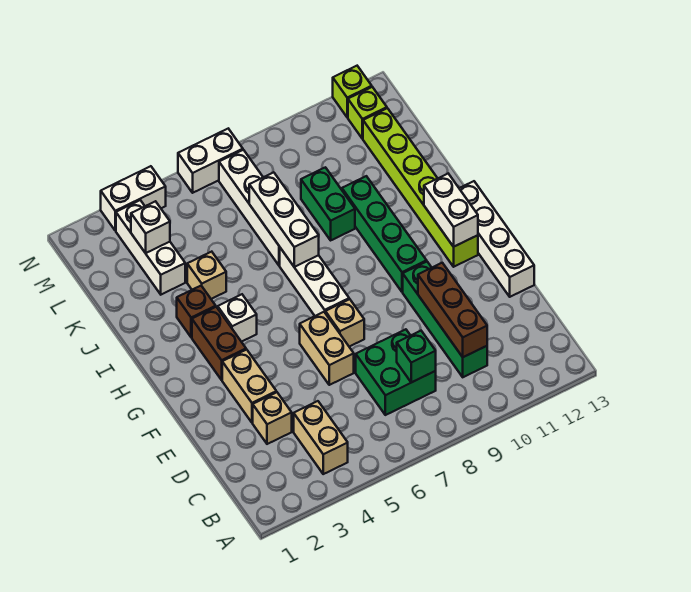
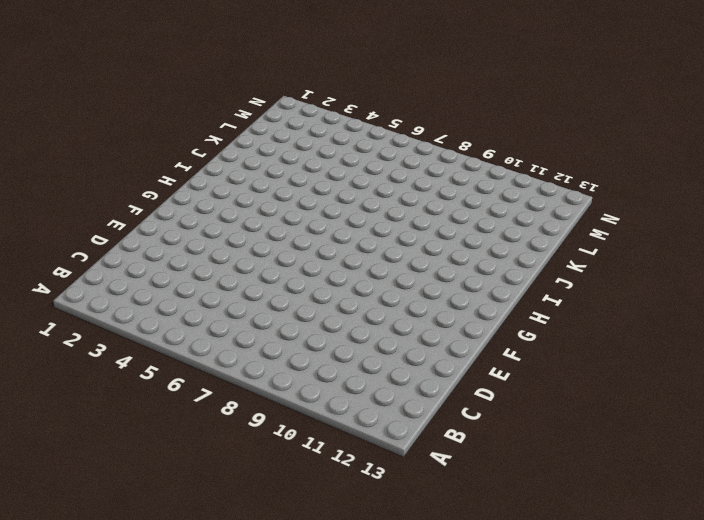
none -> tan 1x2 brick [294,401,348,474]
none -> green 2x2 brick [356,329,436,415]
none -> green 1x4 brick [403,262,487,377]

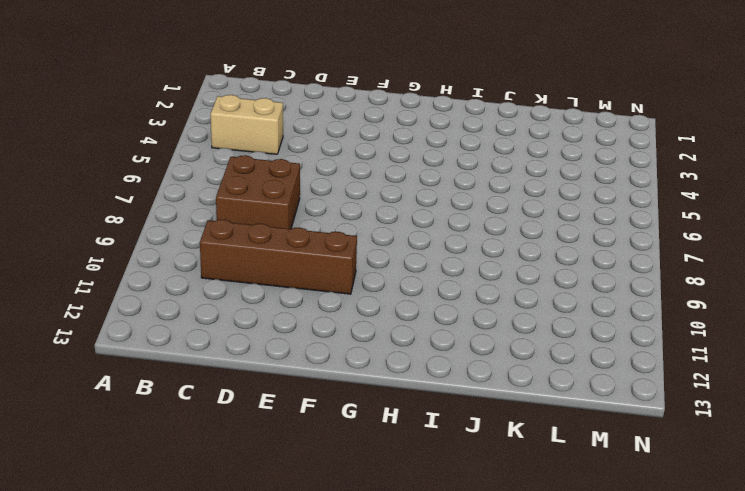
brown 2x2 brick [216,155,300,229] -> green 2x2 brick [356,329,436,415]
brown 1x4 brick [200,220,357,294] -> green 1x4 brick [403,262,487,377]
none -> tan 1x1 brick [253,392,292,444]
none -> tan 1x2 brick [222,350,276,423]
none -> tan 1x2 brick [300,312,354,385]

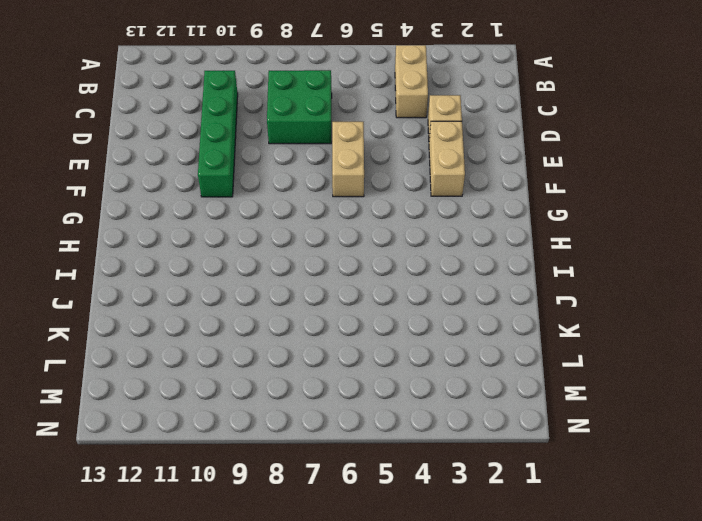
none -> white 1x4 brick [459,181,534,297]
none -> tan 1x1 brick [325,299,364,347]
none -> brown 1x2 brick [192,307,246,380]

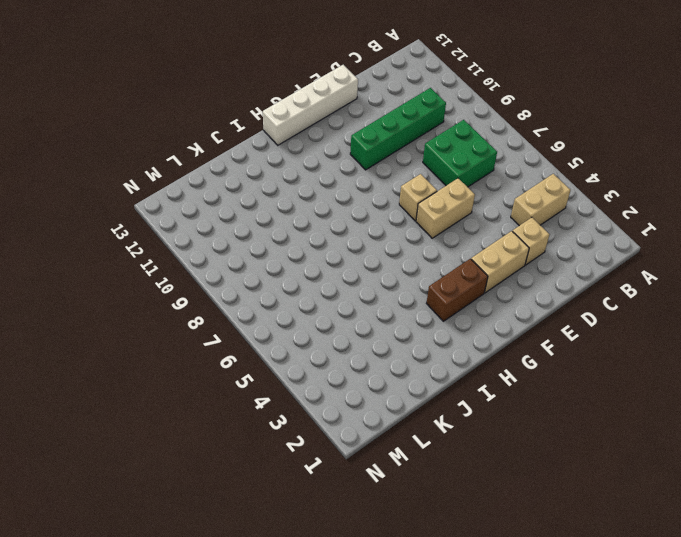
none -> white 1x3 brick [280,248,349,316]
none -> green 1x4 brick [342,176,427,292]
none -> lime 1x6 brick [363,108,478,267]

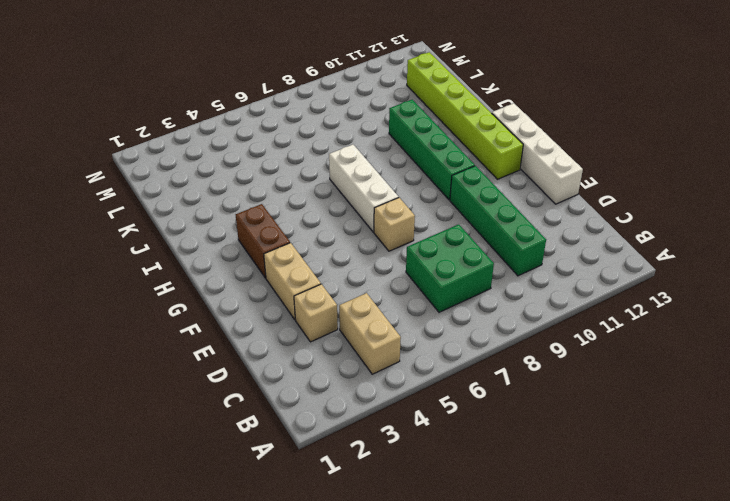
none -> tan 1x2 brick [300,312,354,385]
none -> white 1x1 brick [218,294,257,342]
none -> brown 1x1 brick [177,286,216,337]

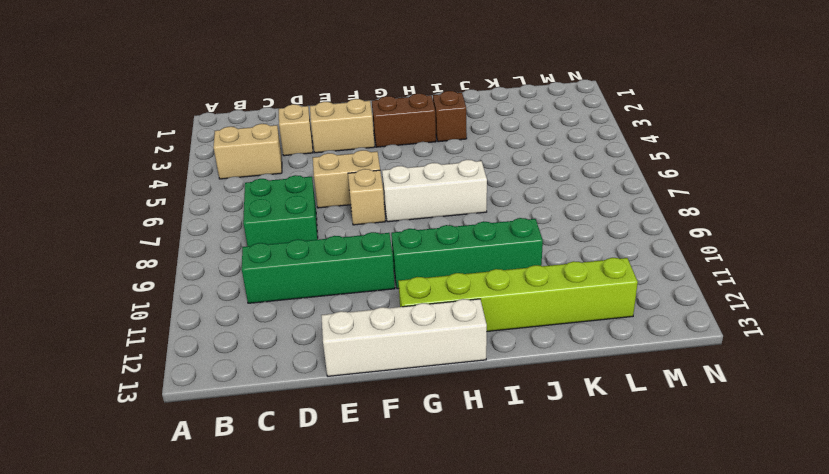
none -> white 1x1 brick [218,294,257,342]
none -> tan 1x1 brick [187,252,226,299]
none -> white 1x4 brick [219,150,280,266]

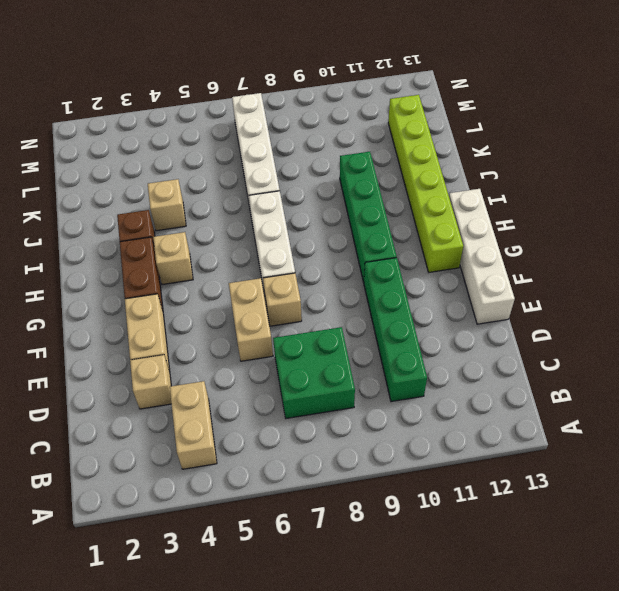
tan 1x1 brick [153,232,193,285] -> white 1x1 brick [218,294,257,342]
none -> green 1x2 brick [301,167,355,240]
none -> white 1x3 brick [116,200,185,295]
none -> lime 1x1 brick [348,87,387,139]

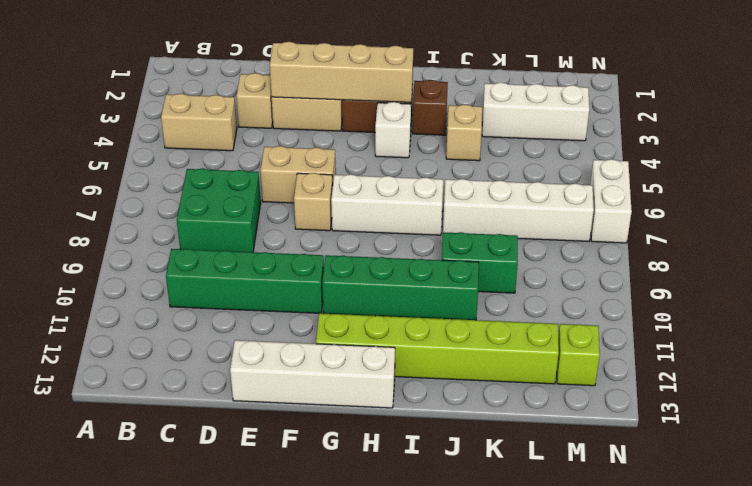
tan 1x4 brick [270,42,413,102] -> none
none -> white 1x2 brick [101,166,166,231]
none -> lime 1x1 brick [333,66,372,117]
none -> green 1x1 brick [397,331,436,382]

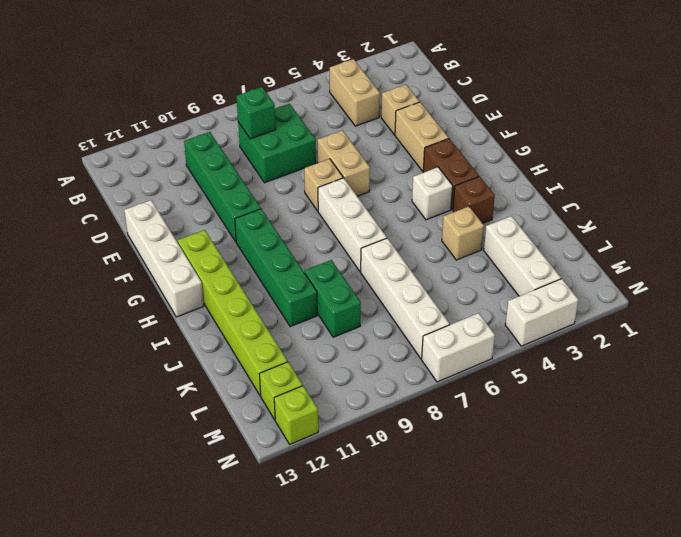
none -> brown 1x3 brick [418,263,487,357]
none -> white 1x2 brick [424,174,478,247]
none -> white 1x3 brick [249,172,319,267]

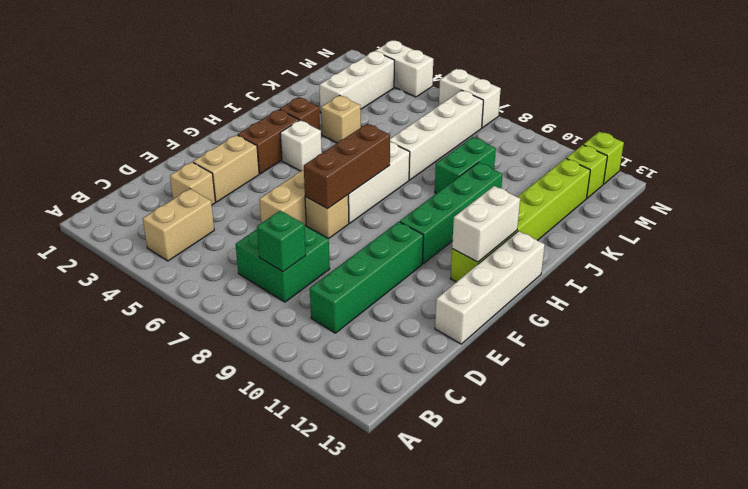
brown 1x3 brick [304,124,390,209] -> brown 1x3 brick moved to [418,263,487,357]
none -> white 1x3 brick [249,172,319,267]
none -> white 1x1 brick [131,201,170,253]

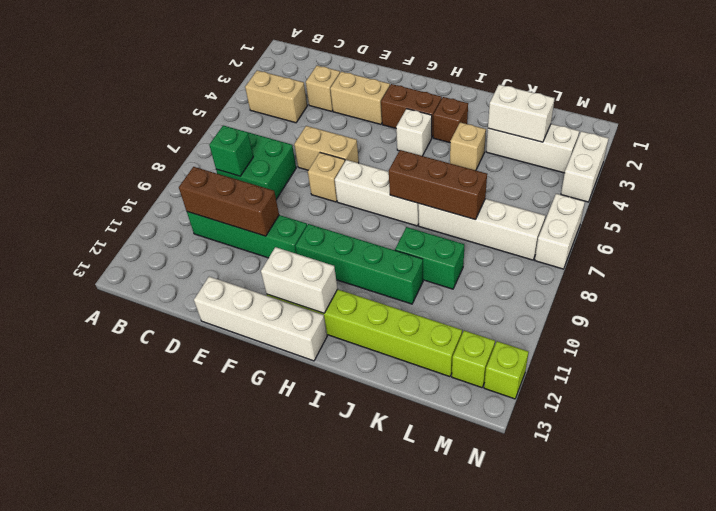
brown 1x3 brick [389,150,487,220] -> white 1x3 brick [249,172,319,267]
white 1x2 brick [488,85,555,142] -> white 1x1 brick [131,201,170,253]

